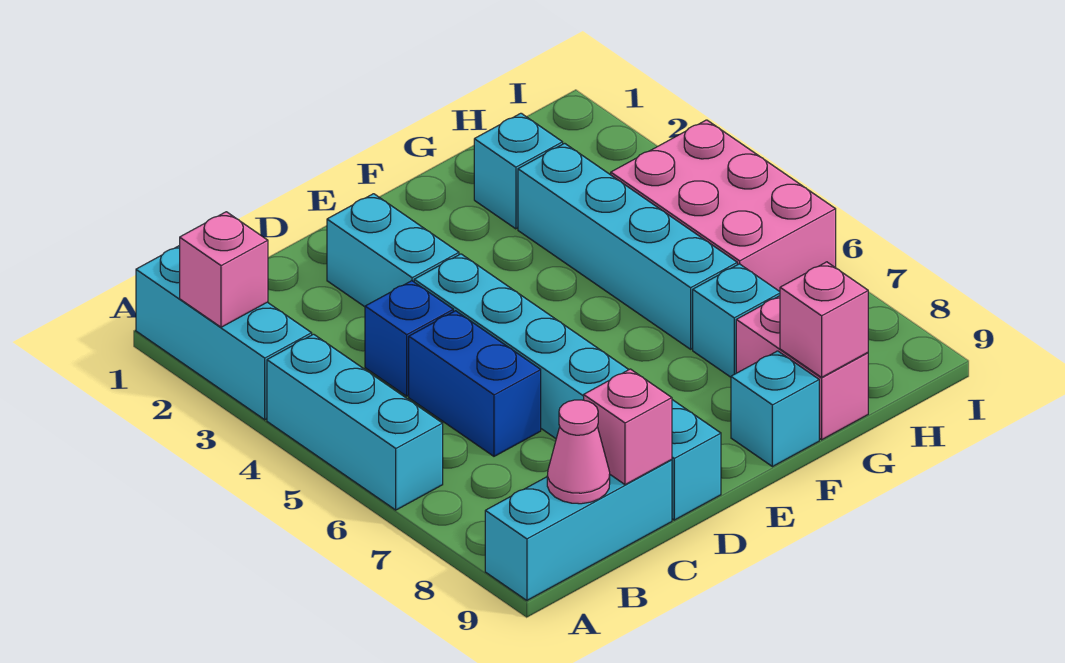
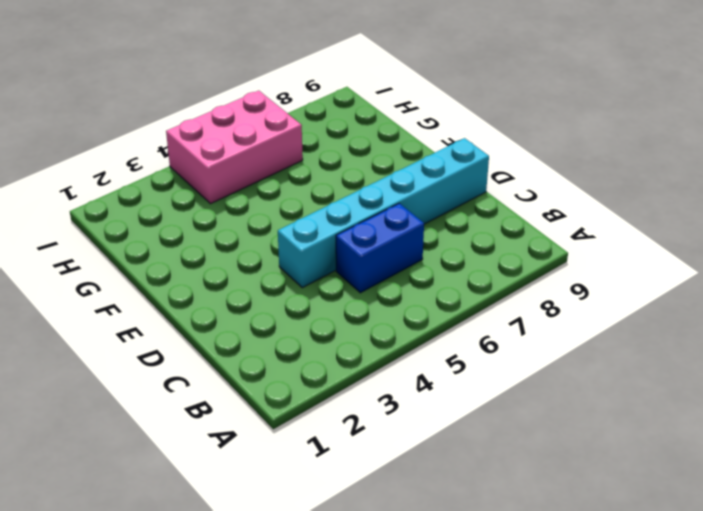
none -> cyan 1x3 brick [136,245,312,420]
none -> cyan 1x3 brick [267,334,443,510]
none -> cyan 1x3 brick [485,460,672,600]

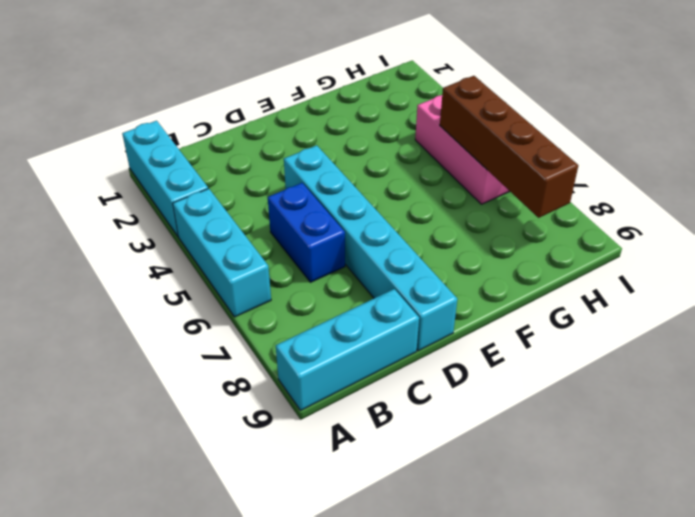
brown 1x4 brick [440,76,578,218] -> none
none -> blue 1x1 brick [365,281,453,396]
none -> cyan 1x2 brick [327,194,459,307]
none -> cyan 1x1 brick [731,351,819,467]

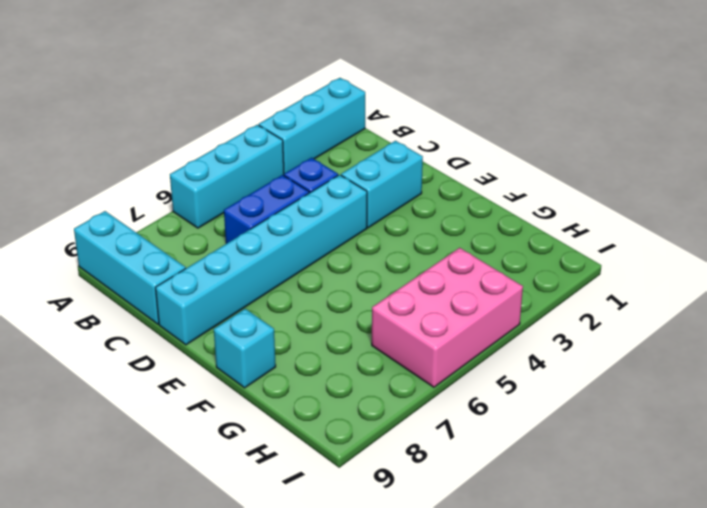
none -> cyan 1x1 brick [474,113,563,229]
none -> cyan 1x4 brick [518,143,737,349]
none -> cyan 1x1 brick [693,264,780,377]

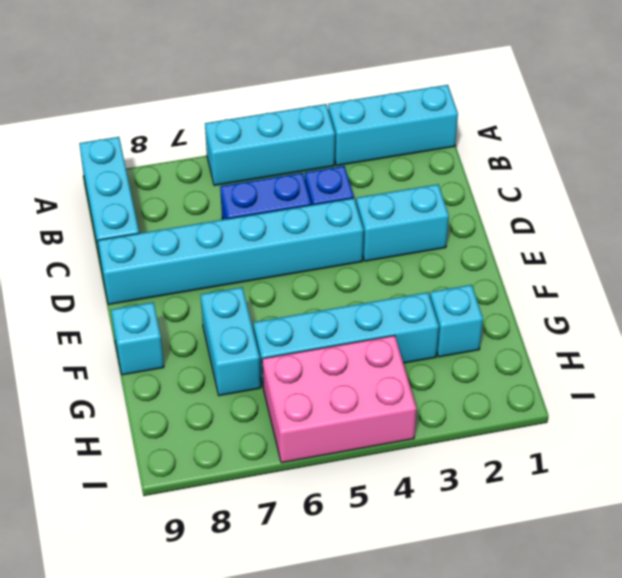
cyan 1x2 brick [201,287,261,396] -> cyan 1x1 brick [693,264,780,377]
none -> pink 1x2 brick [736,296,868,440]
none -> pink 1x1 brick [180,212,268,327]
none -> pink 1x1 cone [547,400,610,504]

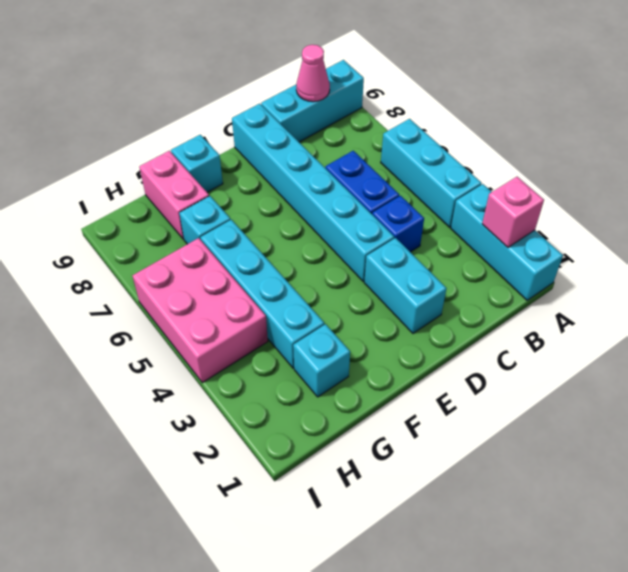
none -> pink 1x1 brick [584,369,672,485]
none -> pink 1x1 brick [780,262,868,377]

